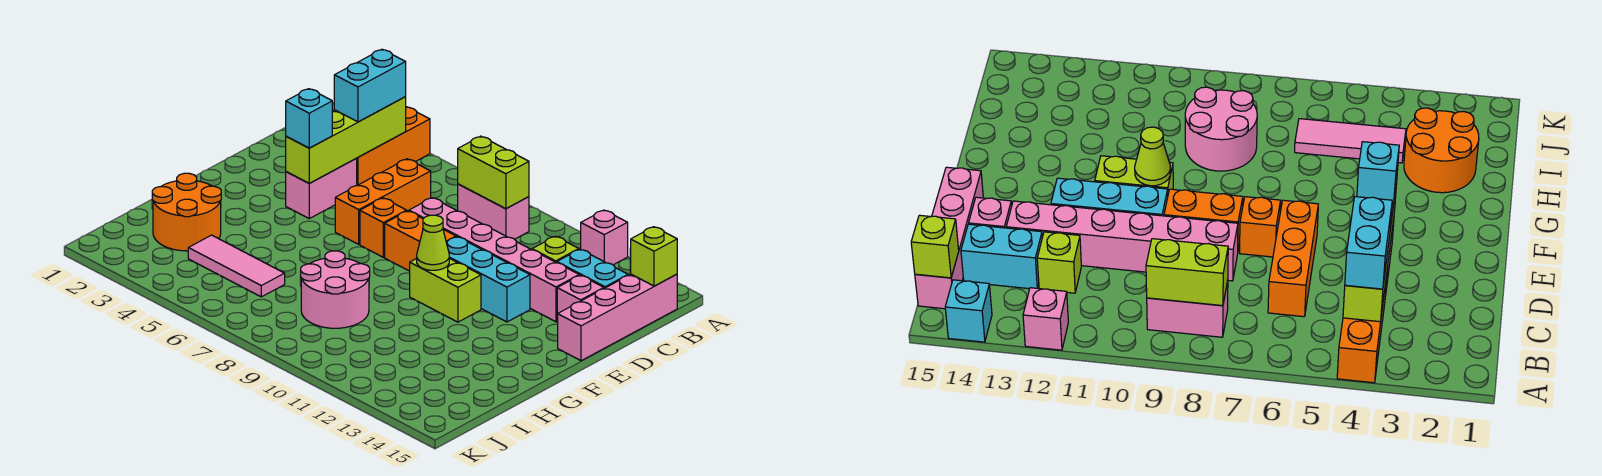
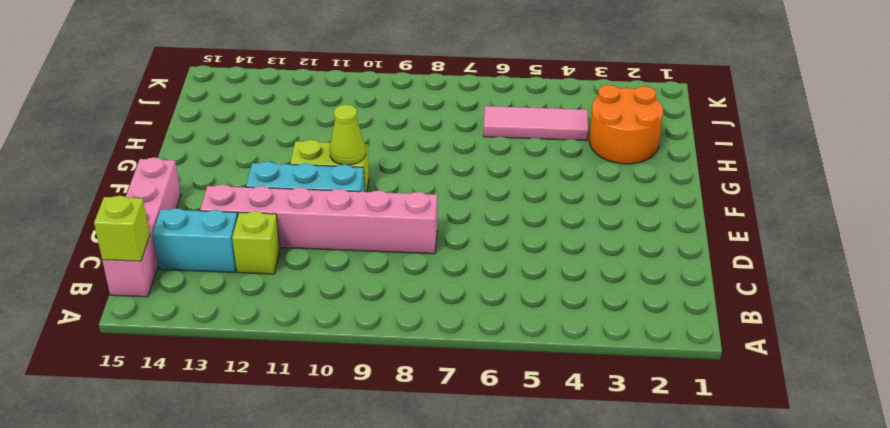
none -> orange 1x3 brick [357,107,430,186]
none -> pink 1x1 brick [581,210,628,265]
none -> cyan 1x1 brick [945,280,992,342]

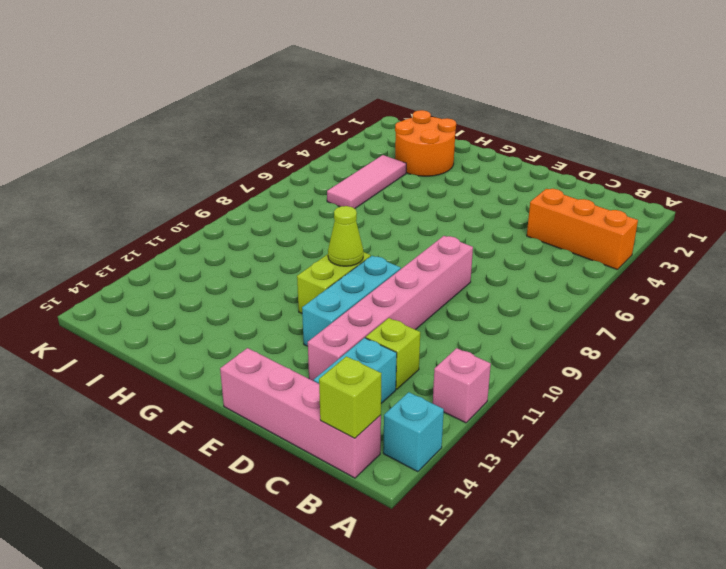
none -> pink 1x2 brick [458,184,529,239]
none -> orange 1x3 brick [335,159,431,244]
none -> pink 1x2 brick [286,158,357,219]

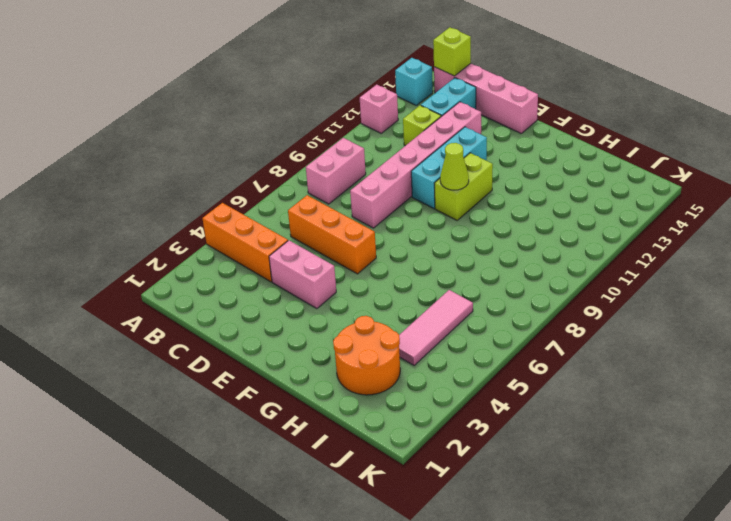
none -> pink 1x1 brick [557,275,604,322]
none -> orange 1x1 brick [360,198,407,257]
none -> orange 1x2 brick [385,211,456,271]

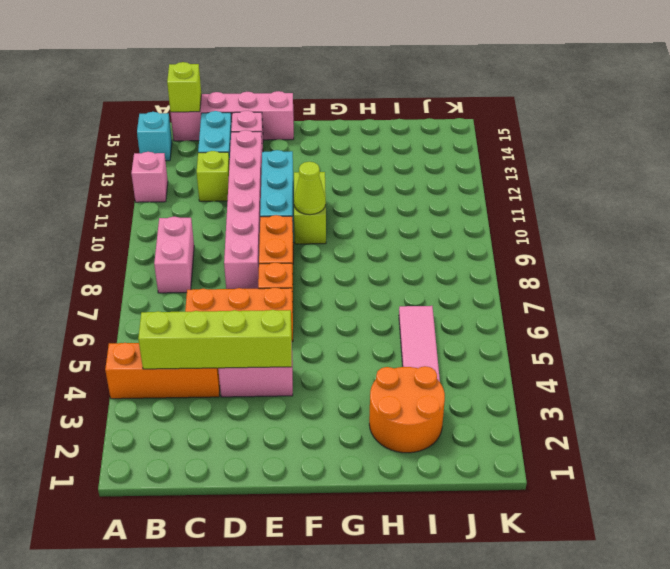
none -> pink 2x2 round brick [301,251,370,328]
none -> lime 1x2 brick [458,136,529,209]
none -> cyan 1x2 brick [334,49,406,122]

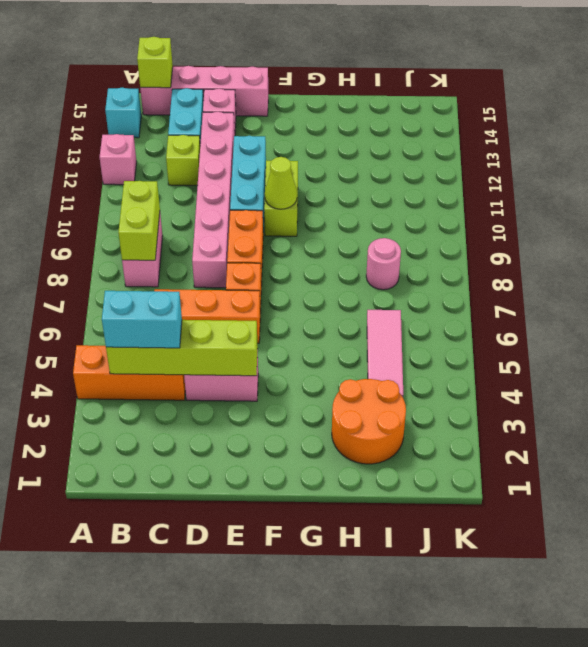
pink 1x1 round brick [366,238,401,290] -> pink 2x2 round brick [301,251,370,328]
none -> cyan 1x1 brick [286,89,332,148]

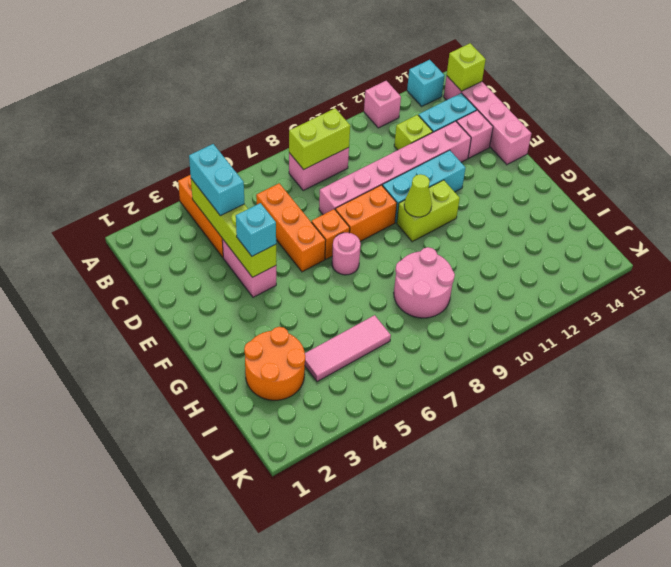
pink 1x1 round brick [332,233,361,275] -> none

